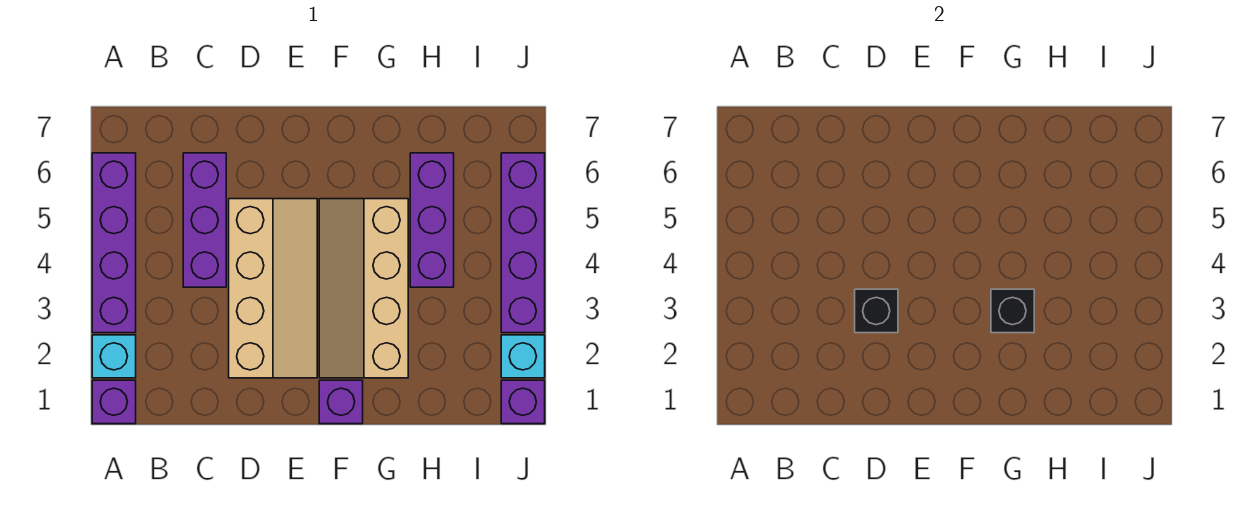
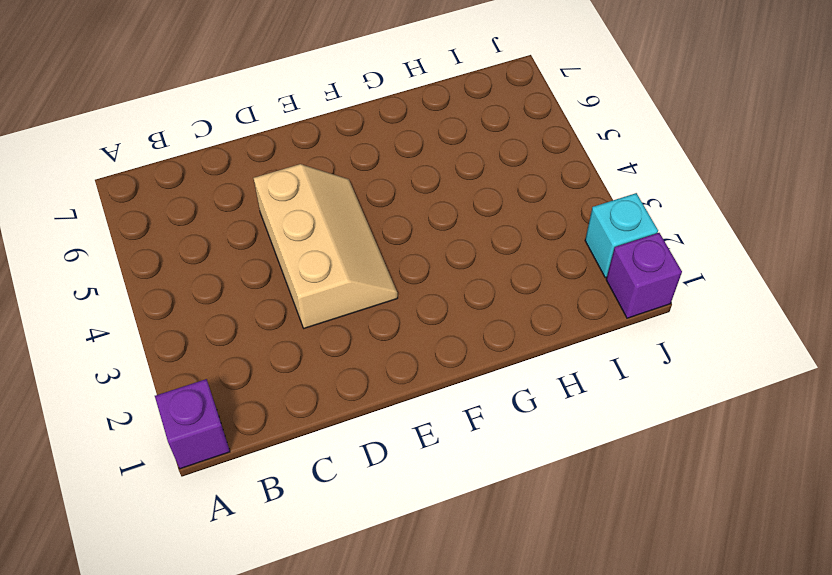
tan 2x3 slope [253,164,398,328] -> tan 2x4 slope [229,199,317,378]
none -> cyan 1x1 brick [92,335,136,378]
none -> purple 1x4 brick [92,153,136,333]
none -> purple 1x3 brick [183,153,226,287]

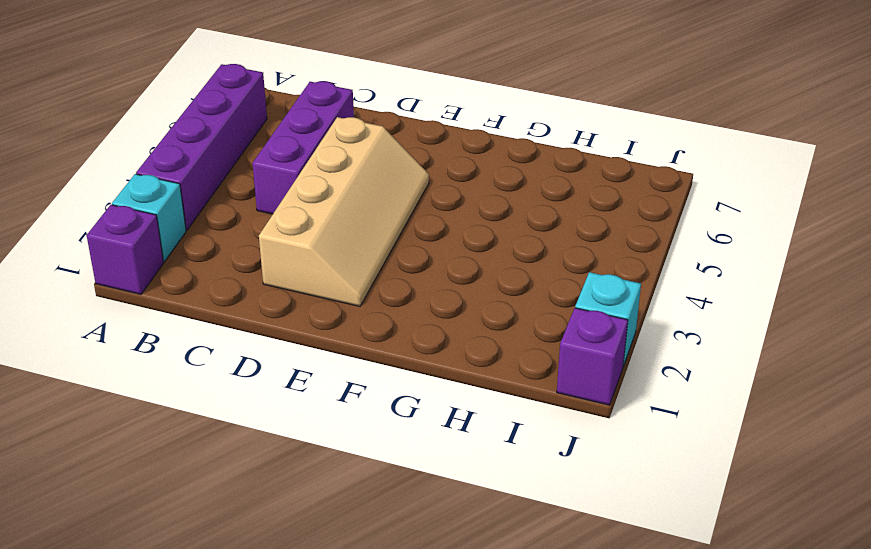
none -> purple 1x1 brick [319,380,363,424]
none -> tan 2x4 slope [319,199,408,378]
none -> purple 1x3 brick [410,153,454,287]

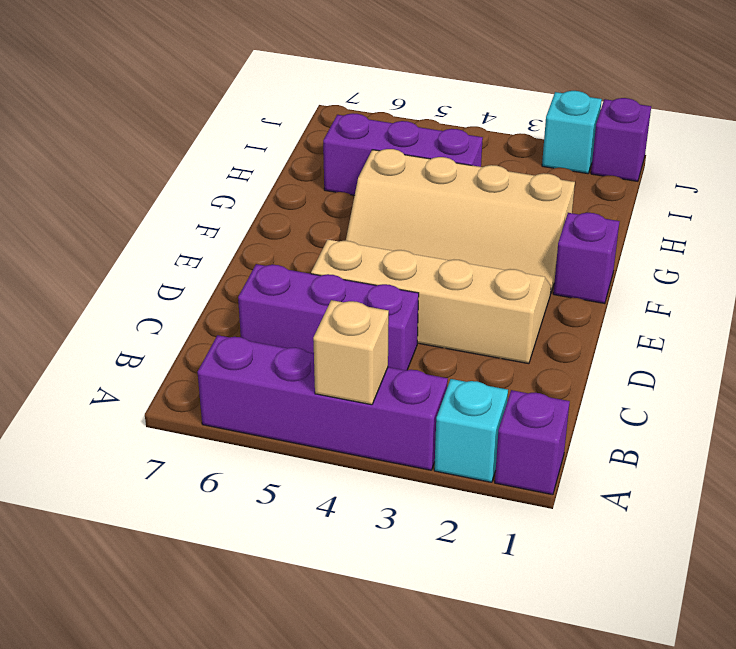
tan 1x1 brick [313,300,389,405] -> none
none -> purple 1x4 brick [501,153,545,333]
none -> black 1x1 brick [855,289,898,333]
none -> black 1x1 brick [991,289,1034,333]

